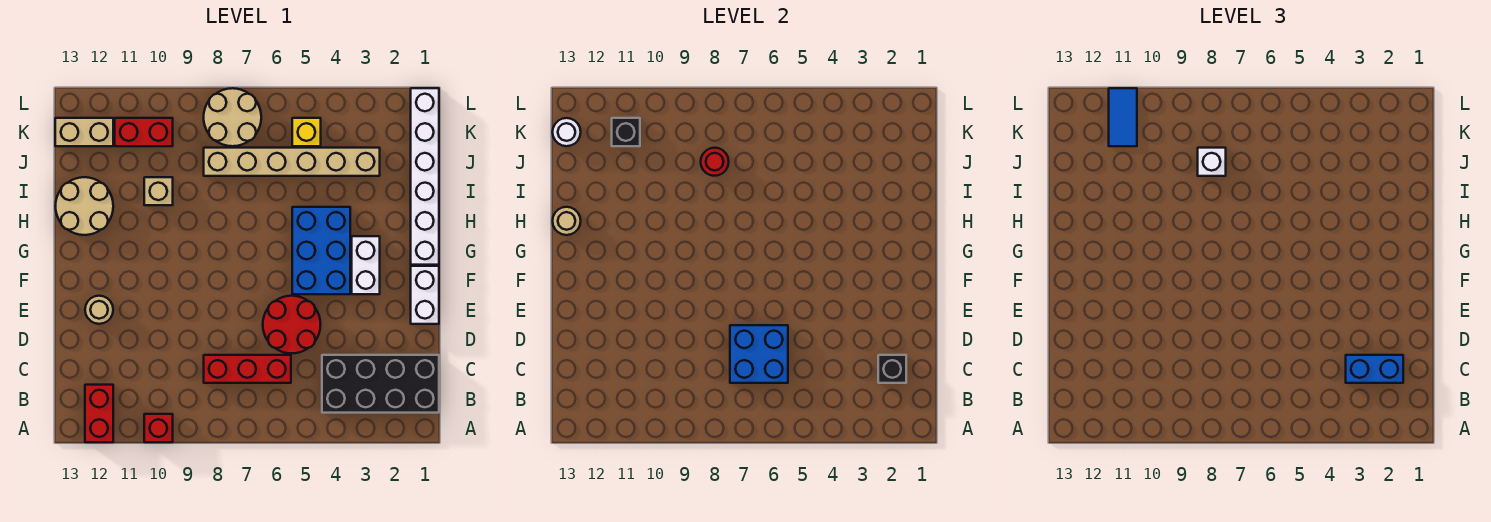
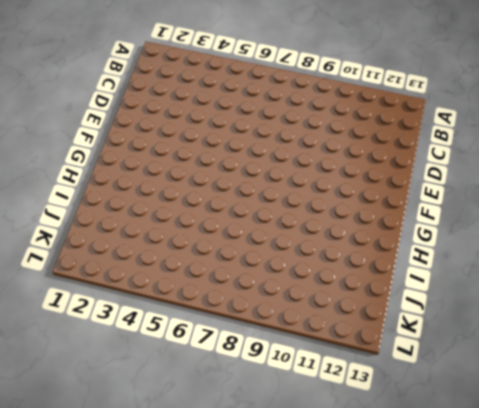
none -> red 1x1 brick [144,414,173,442]
none -> red 1x2 brick [85,385,113,442]
none -> black 2x4 brick [322,355,439,413]

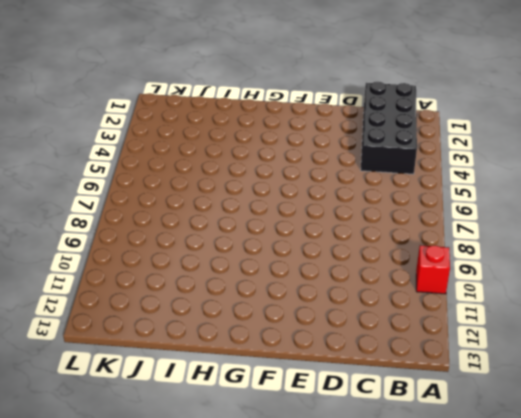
none -> red 1x2 brick [85,385,113,442]
none -> red 1x3 brick [204,355,291,383]
none -> red 2x2 round brick [263,296,321,353]

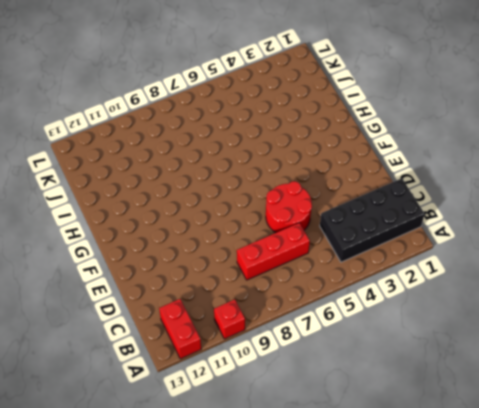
none -> white 1x2 brick [411,266,439,324]
none -> tan 1x1 round brick [85,296,113,324]
none -> white 1x2 brick [352,236,380,294]

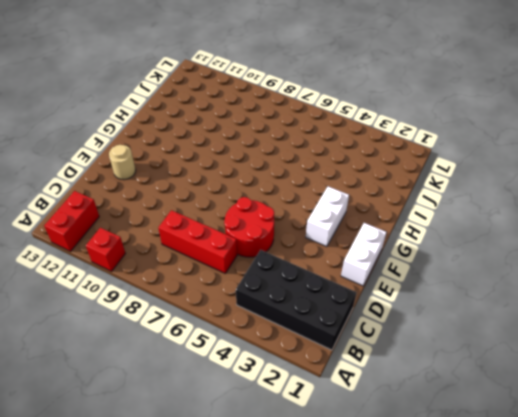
none -> blue 2x3 brick [292,207,350,294]
none -> white 1x6 brick [411,88,439,265]
none -> tan 2x2 round brick [56,177,113,235]

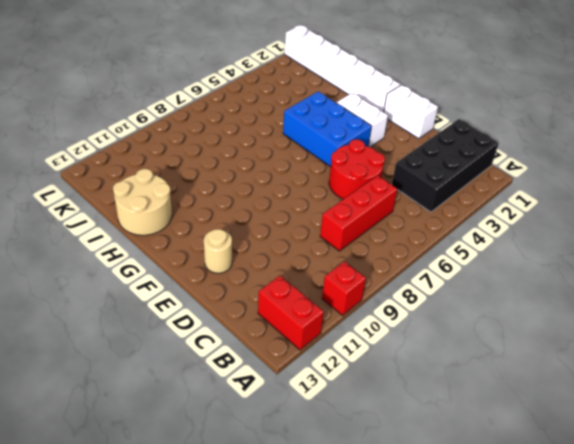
none -> tan 1x1 brick [144,177,173,205]
none -> tan 1x6 brick [204,148,380,176]
none -> yellow 1x1 brick [292,118,321,146]

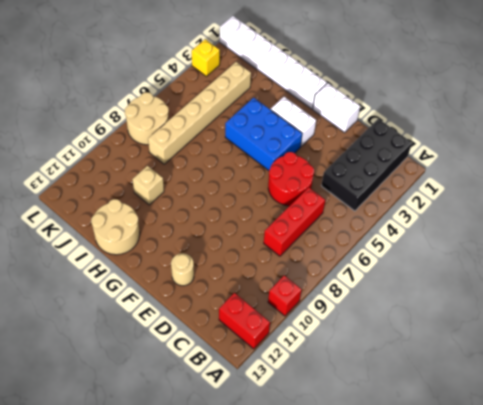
yellow 1x1 brick [192,39,220,76] -> yellow 1x1 brick moved to [292,118,321,146]
none -> red 1x2 brick [115,118,173,146]
none -> tan 1x2 brick [55,118,113,146]
none -> black 1x1 brick [878,355,906,383]

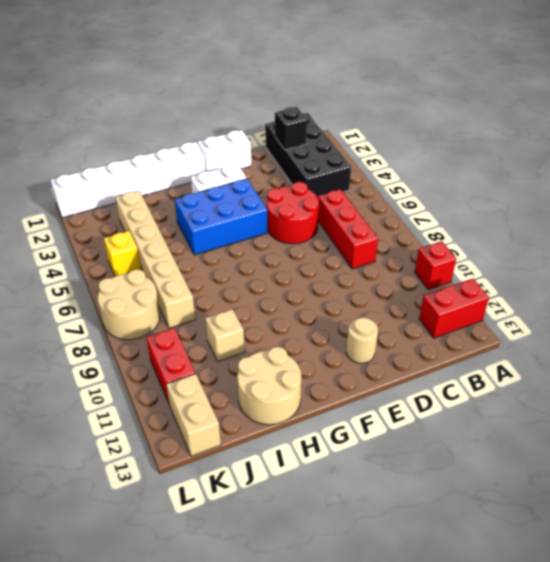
none -> blue 2x2 brick [730,325,788,383]
none -> tan 1x1 round brick [553,207,581,235]
none -> red 1x1 round brick [701,148,729,176]

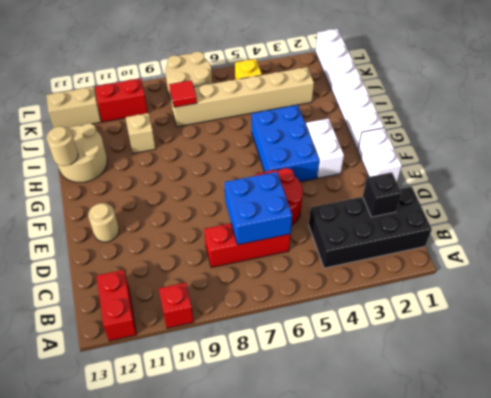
red 1x1 tile [169,80,197,107] -> red 1x1 round brick [701,148,729,176]
none -> black 1x1 brick [612,118,640,146]
none -> white 1x1 round brick [553,118,581,146]
none -> blue 1x2 brick [1346,355,1403,383]

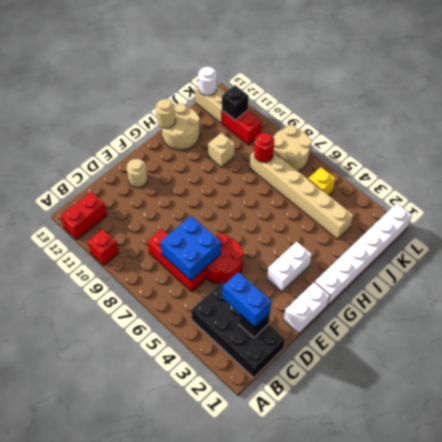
none -> blue 2x3 brick [292,207,350,294]
none -> white 1x1 brick [1198,148,1226,176]
none -> blue 1x2 tile [1109,88,1137,146]

